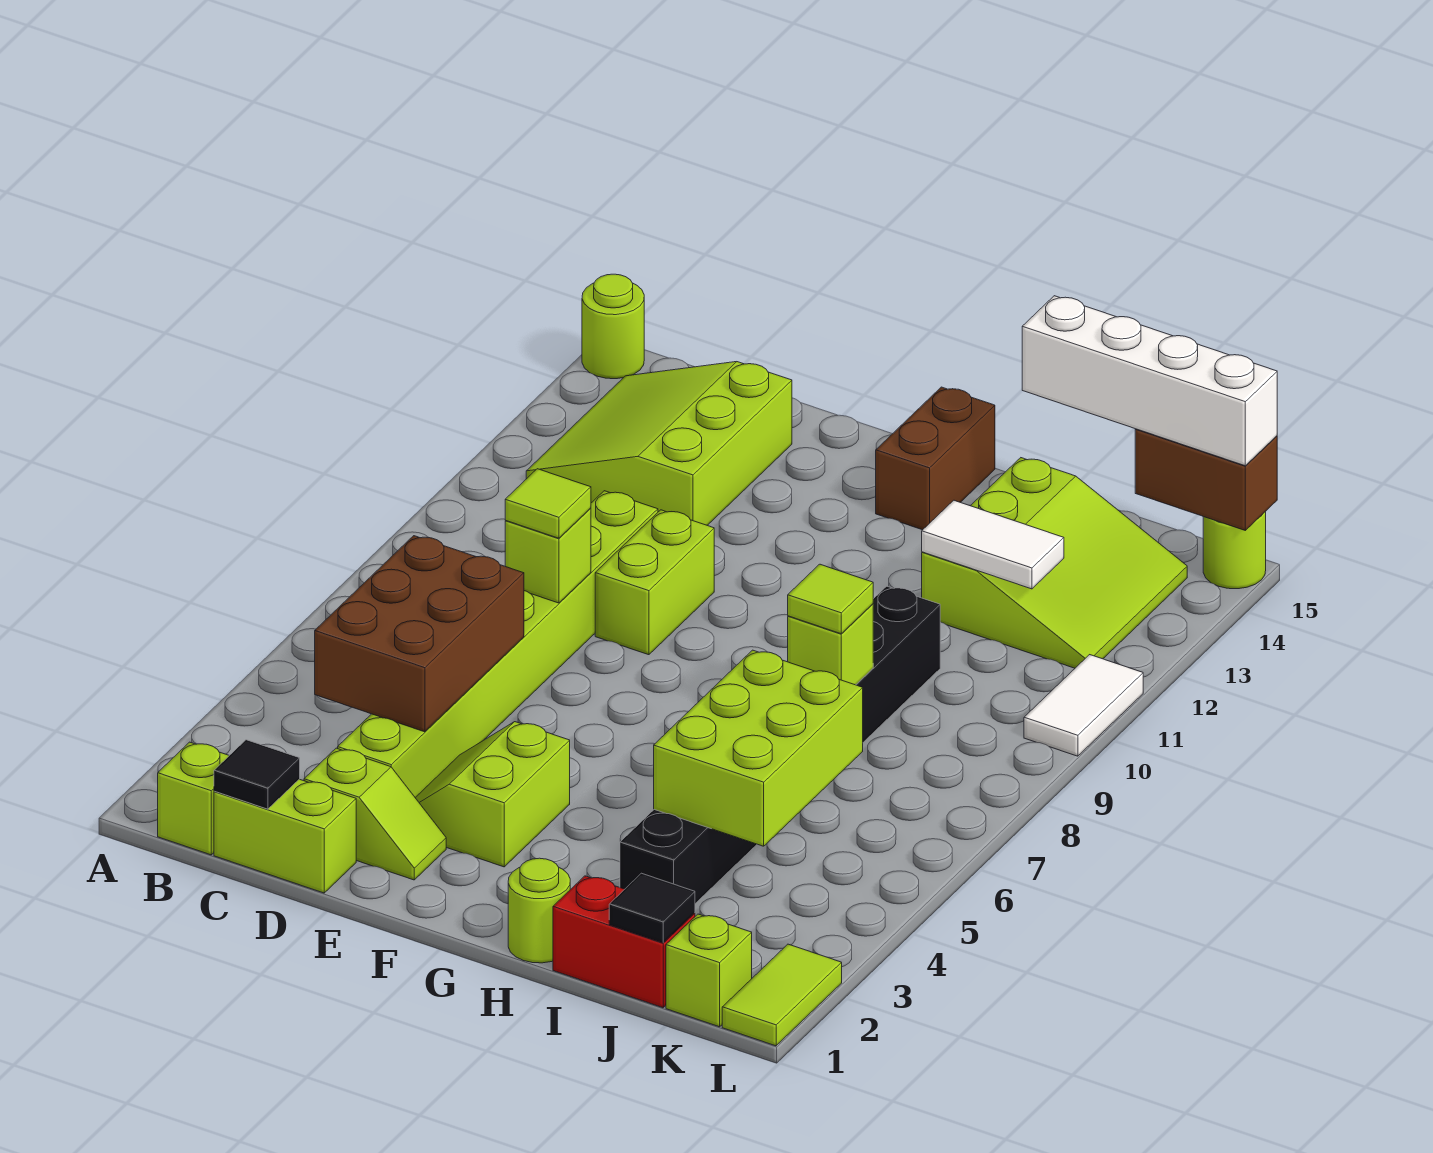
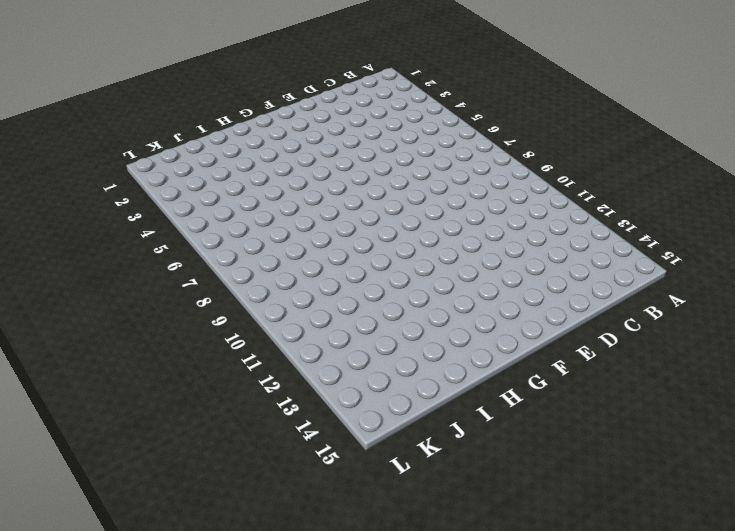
none -> lime 1x1 round brick [582,274,644,379]
none -> lime 1x1 brick [158,742,229,855]
none -> lime 3x3 slope [526,362,792,525]

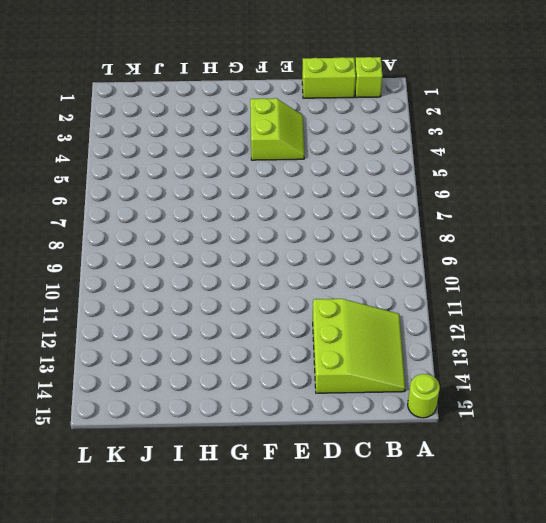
none -> lime 1x2 slope [304,748,446,880]
none -> lime 1x8 brick [338,491,658,797]
none -> lime 1x2 brick [595,510,714,655]

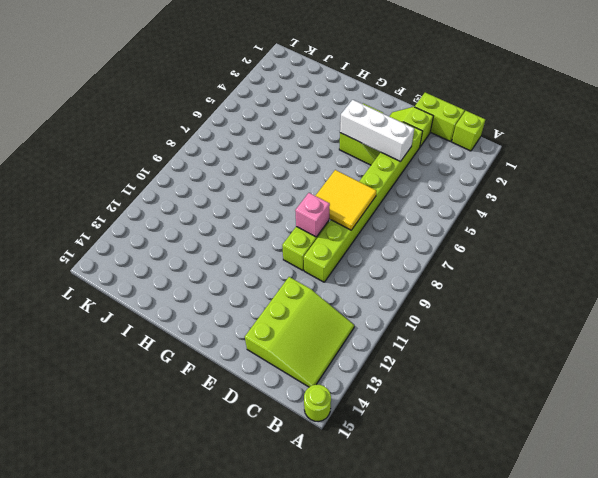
white 1x3 brick [340,100,414,162] -> brown 2x3 brick [315,536,524,732]
yellow 2x2 tile [315,170,377,230] -> lime 1x1 brick [505,508,591,603]
pink 1x1 brick [295,193,330,237] -> none
none -> brown 1x2 brick [876,387,995,530]
none -> lime 1x1 round brick [508,858,570,963]
none -> red 1x2 brick [553,876,695,1008]

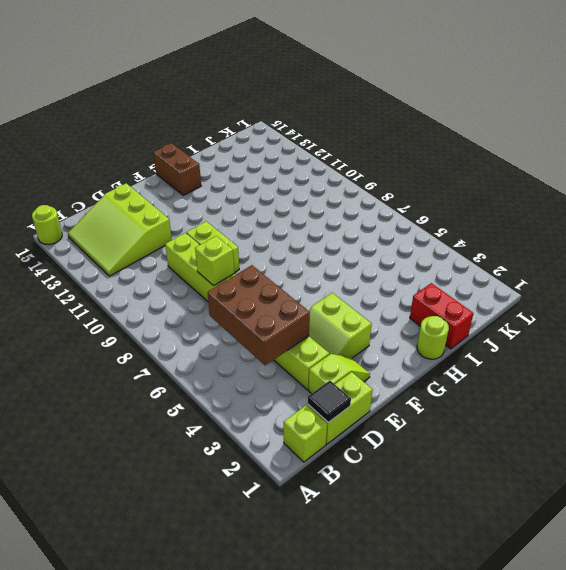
red 1x2 brick [410,283,473,349] -> red 1x2 brick turned to [553,876,695,1008]
none -> black 1x8 brick [620,586,940,904]
none -> lime 3x3 slope [922,458,1187,668]
none -> lime 1x1 brick [666,914,752,1027]

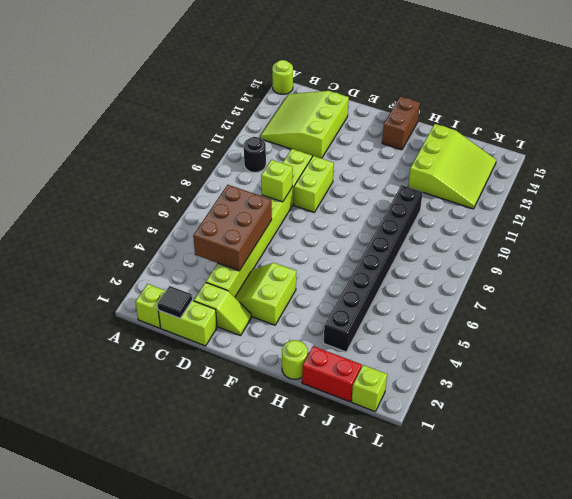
black 1x1 round brick [244,137,266,173] -> none
none -> lime 1x2 tile [722,944,842,1046]
none -> white 1x2 tile [1024,655,1143,756]
none -> lime 1x1 round brick [1203,511,1266,589]

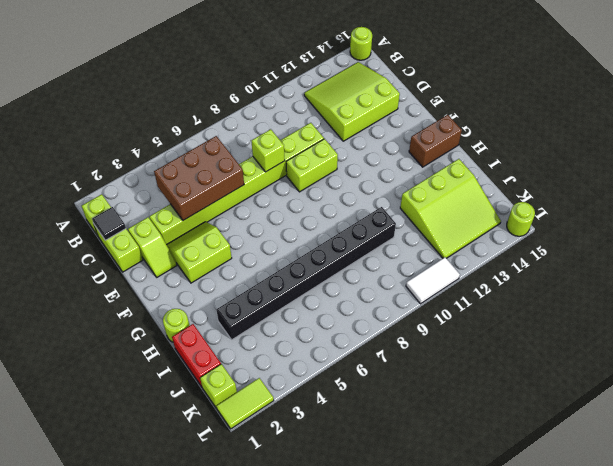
none -> lime 2x3 brick [654,650,863,846]
none -> lime 1x1 brick [788,604,873,685]
none -> white 1x2 tile [922,500,1064,589]

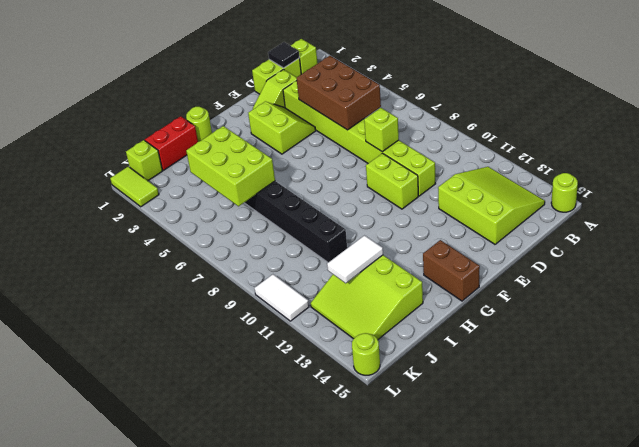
none -> lime 1x1 brick [788,604,873,685]
none -> black 1x1 tile [609,873,695,943]
none -> brown 1x2 brick [1135,429,1277,530]

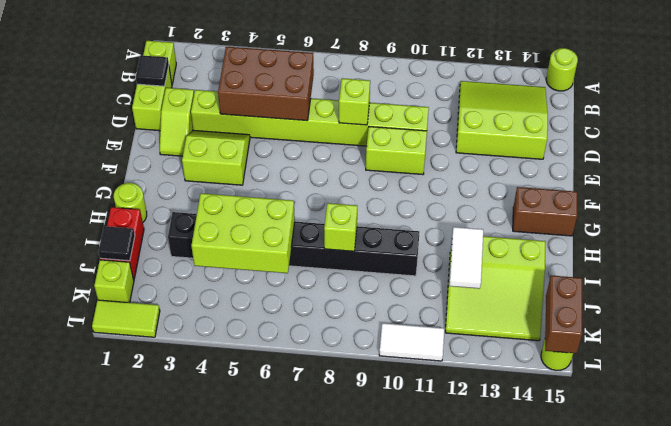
none -> lime 1x1 tile [505,469,591,538]
none -> lime 1x1 tile [788,564,873,634]
none -> white 1x4 brick [1022,296,1277,466]

